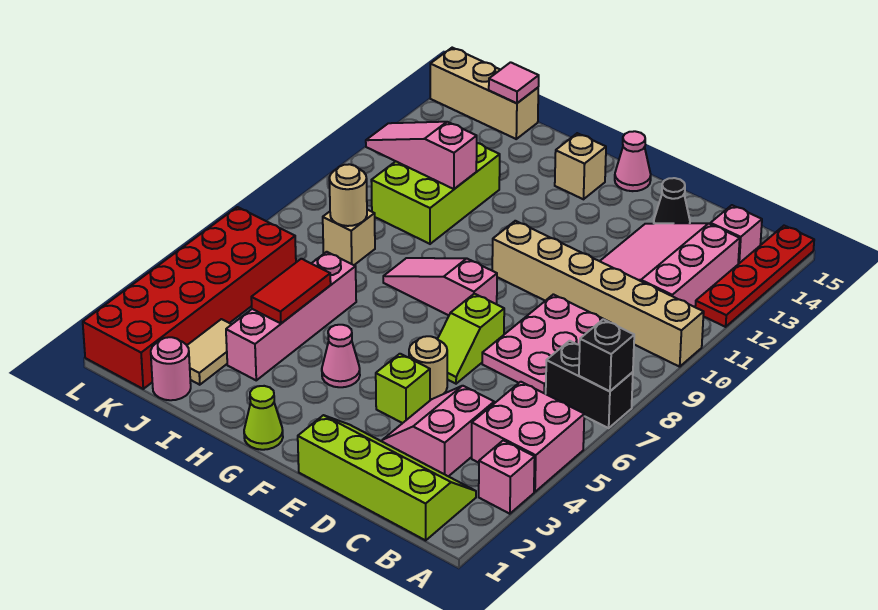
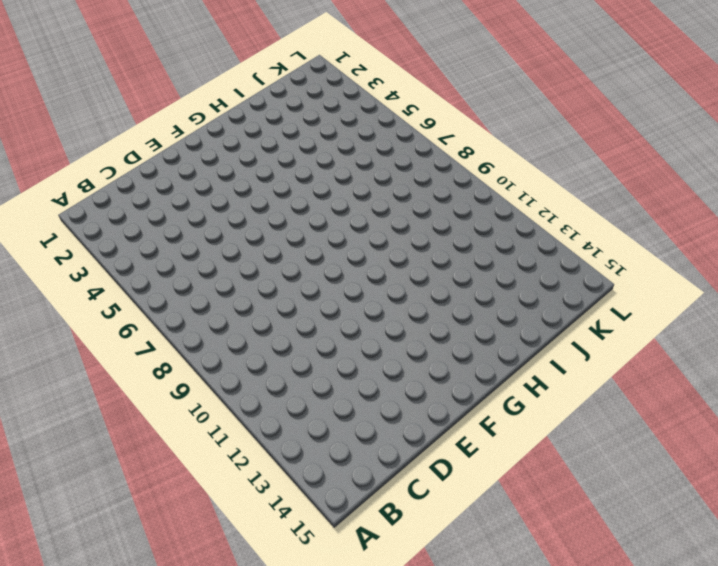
none -> pink 1x1 brick [479,440,535,514]
none -> pink 2x2 brick [472,382,584,492]
none -> black 1x2 brick [546,341,633,428]
none -> tan 1x6 brick [492,221,704,367]

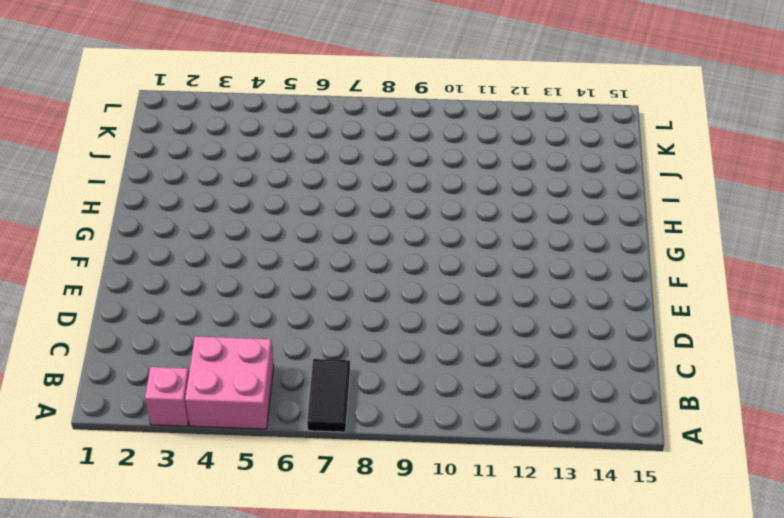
black 1x2 tile [307,359,350,432] -> black 1x2 brick [546,341,633,428]
none -> tan 1x6 brick [492,221,704,367]
none -> red 1x4 plate [695,226,814,327]
none -> lime 2x4 slope [298,415,476,540]
none -> pink 3x3 slope [600,223,740,307]

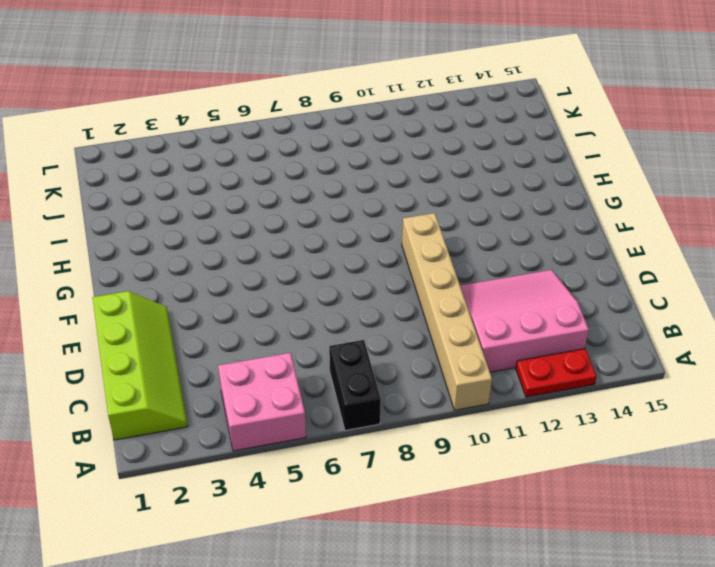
red 1x2 plate [516,349,597,397] -> red 1x4 plate [695,226,814,327]
none -> pink 1x1 brick [479,440,535,514]
none -> pink 1x1 brick [710,205,762,264]
none -> pink 2x2 slope [382,386,494,476]
none -> pink 2x3 plate [482,294,609,394]

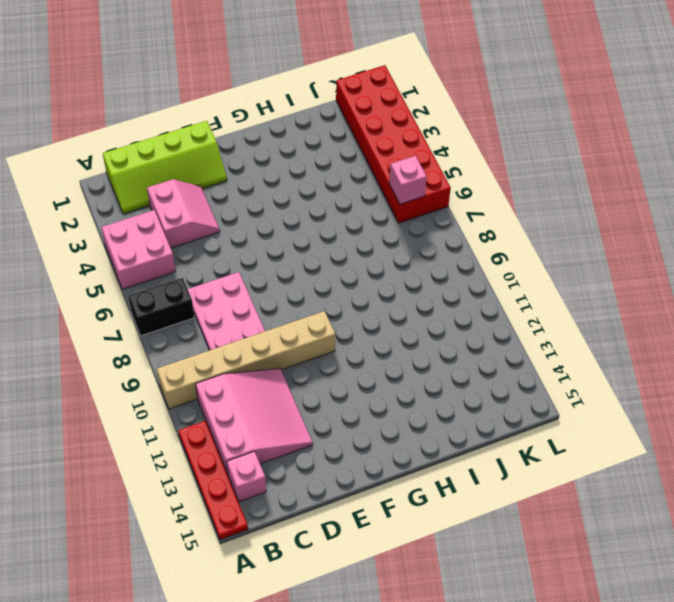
pink 1x1 brick [389,156,427,204] -> pink 1x1 brick moved to [479,440,535,514]
none -> black 1x1 cone [654,178,690,223]
none -> lime 1x1 brick [376,354,430,423]
none -> tan 1x1 round brick [409,336,447,399]
none -> lime 1x2 slope [438,294,504,384]

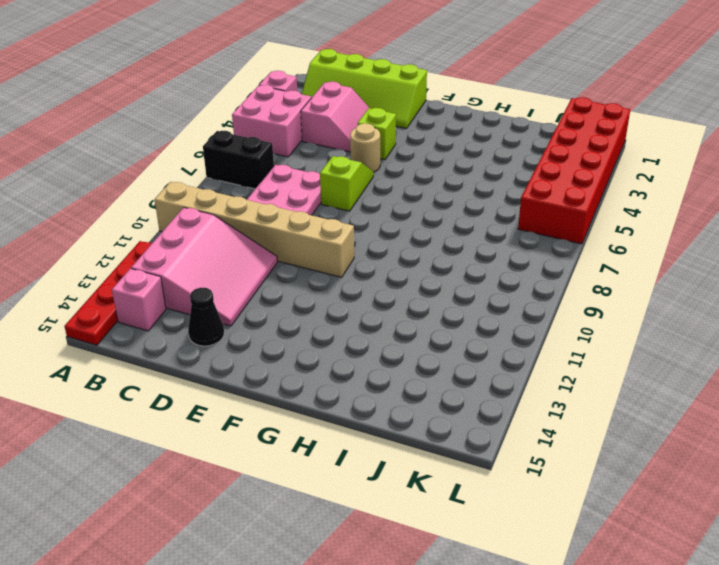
none -> pink 1x3 slope [383,258,497,315]
none -> pink 1x1 cone [615,131,651,191]
none -> lime 1x1 cone [244,386,283,450]
none -> pink 1x1 cone [322,325,360,387]

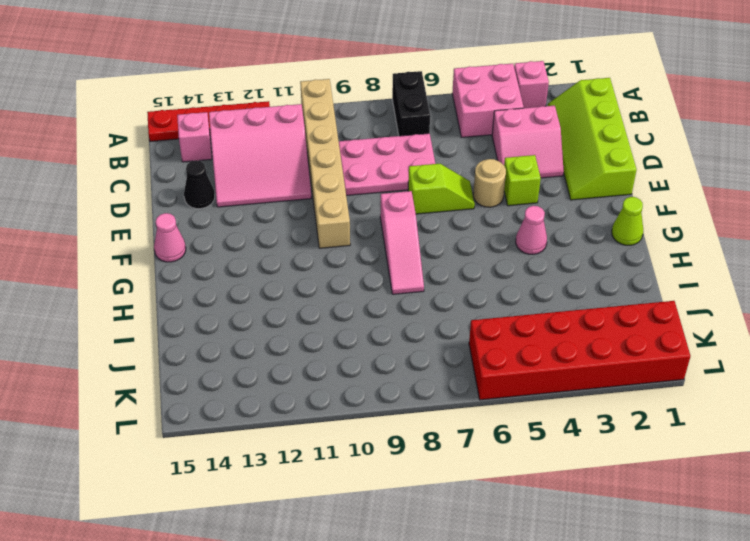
none -> tan 1x1 brick [555,133,606,199]
none -> pink 1x4 brick [226,252,356,380]
none -> lime 2x3 brick [371,143,500,244]
none -> pink 1x1 round brick [151,337,191,400]

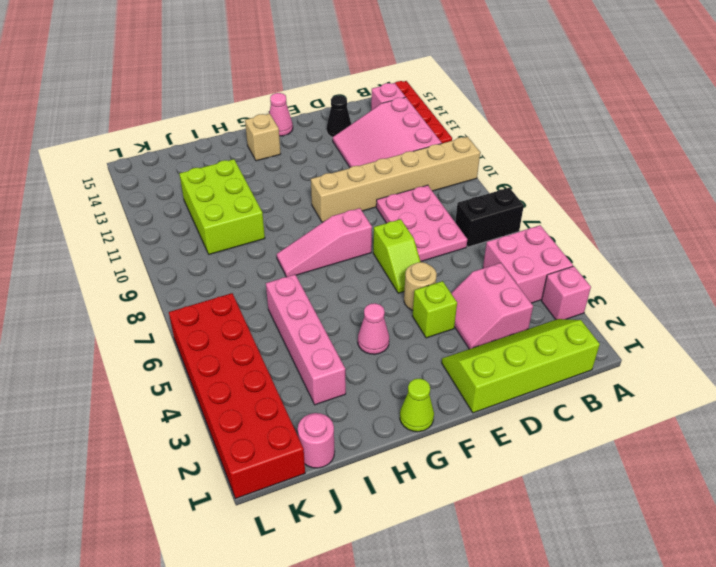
none -> tan 1x2 tile [187,319,232,385]
none -> tan 1x1 brick [323,210,375,265]
none -> tan 1x3 brick [430,48,538,139]
none -> black 1x1 brick [579,319,634,391]

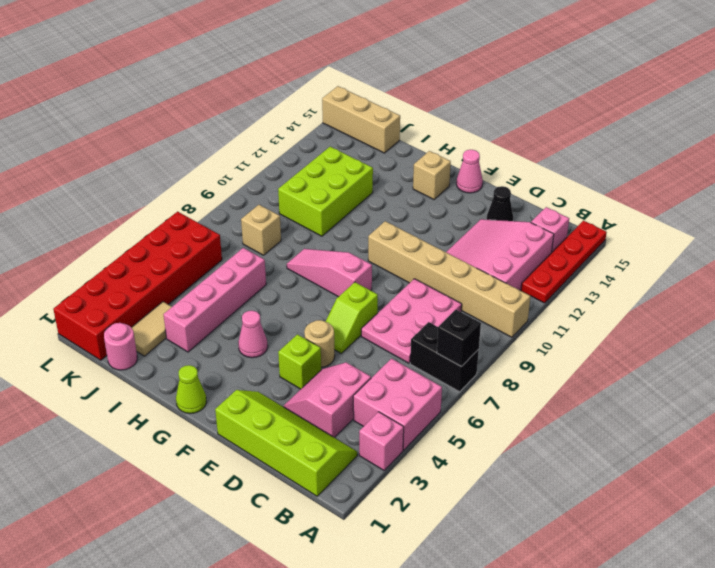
none -> red 1x2 tile [251,259,331,324]
none -> pink 1x3 slope [366,122,477,189]
none -> tan 1x1 round brick [329,164,367,226]
none -> pink 1x1 tile [489,62,539,103]

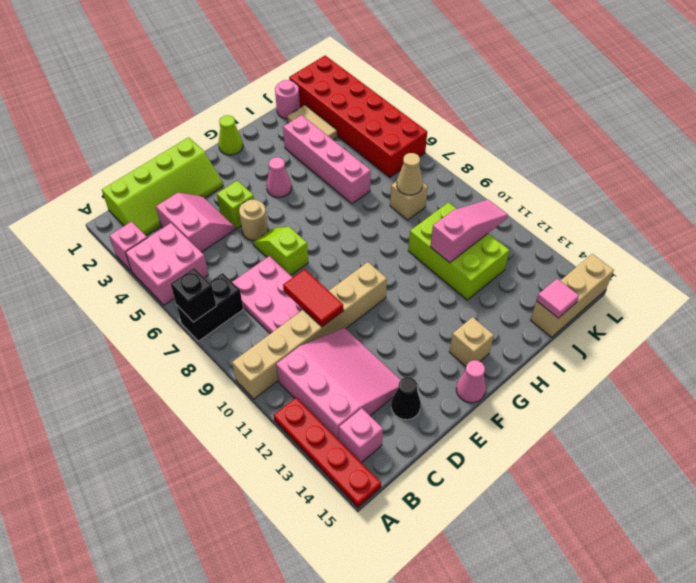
red 1x2 tile [283,269,344,327] -> red 1x2 tile moved to [251,259,331,324]
tan 1x1 cone [397,153,423,195] -> tan 1x1 round brick [329,164,367,226]
none -> pink 1x3 slope [383,258,497,315]

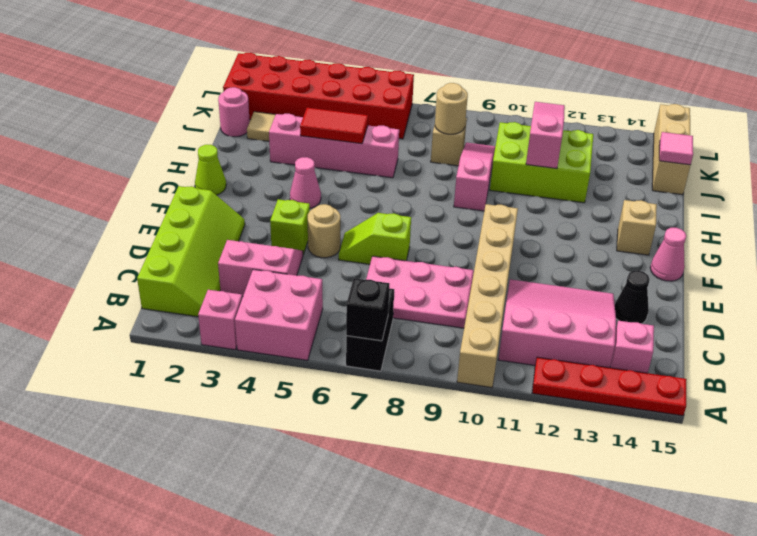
pink 1x3 slope [454,143,495,211] -> pink 1x3 slope moved to [383,258,497,315]

